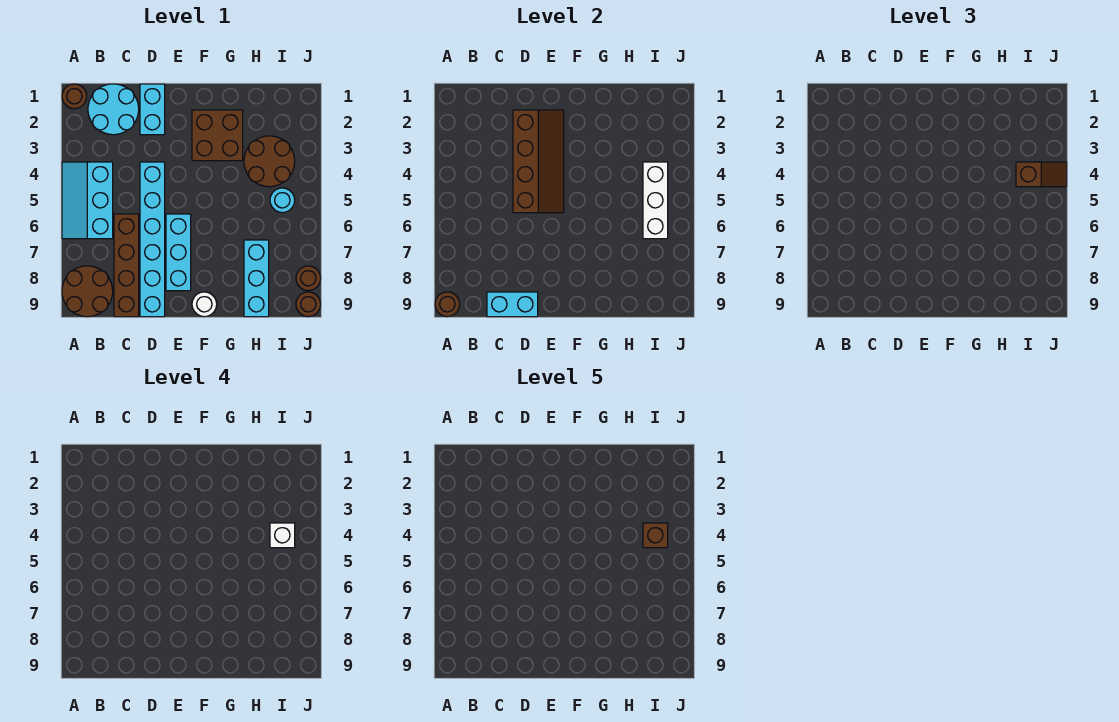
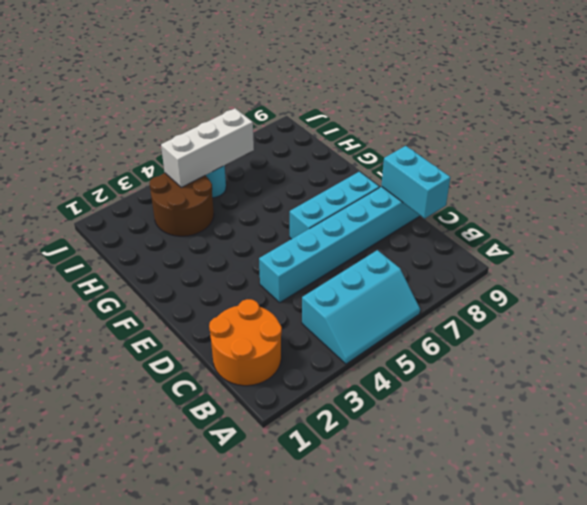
orange 2x2 round brick [209,299,282,386] -> cyan 2x2 round brick [88,84,139,135]
none -> brown 1x1 round brick [62,84,87,109]
none -> brown 2x2 round brick [62,266,113,317]
none -> brown 1x4 brick [114,214,139,317]

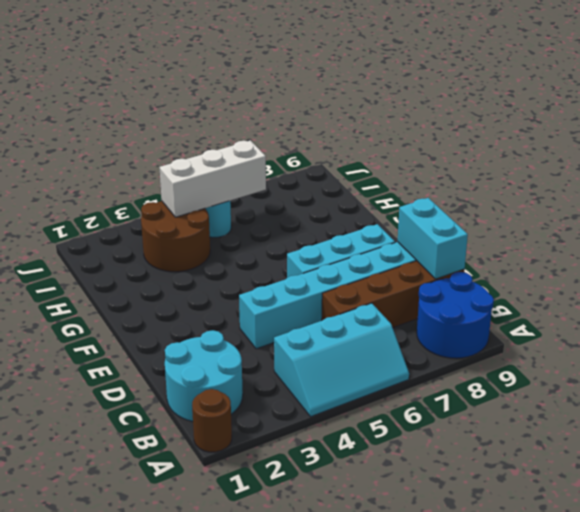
blue 2x2 round brick [417,272,494,358] -> brown 2x2 round brick [62,266,113,317]
none -> cyan 1x2 brick [140,84,165,135]
none -> brown 2x2 brick [192,110,243,161]
none -> white 1x1 round brick [192,292,217,317]

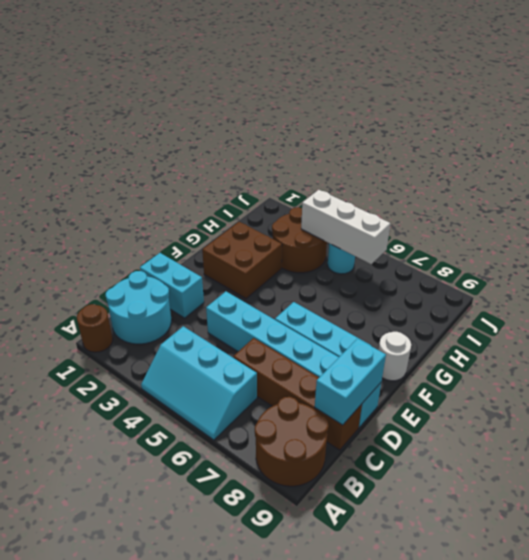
none -> cyan 1x3 brick [244,240,269,317]
none -> brown 1x1 round brick [296,266,321,291]
none -> brown 1x1 round brick [296,292,321,317]

